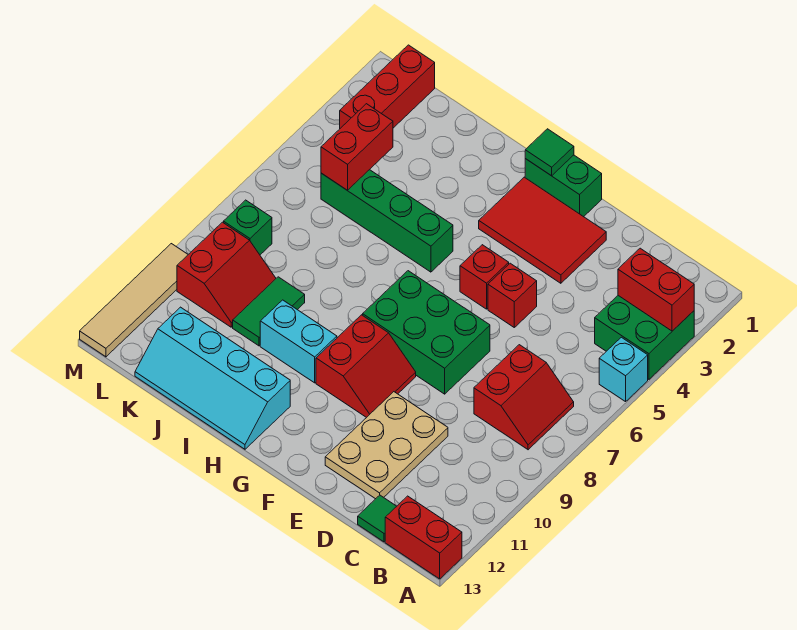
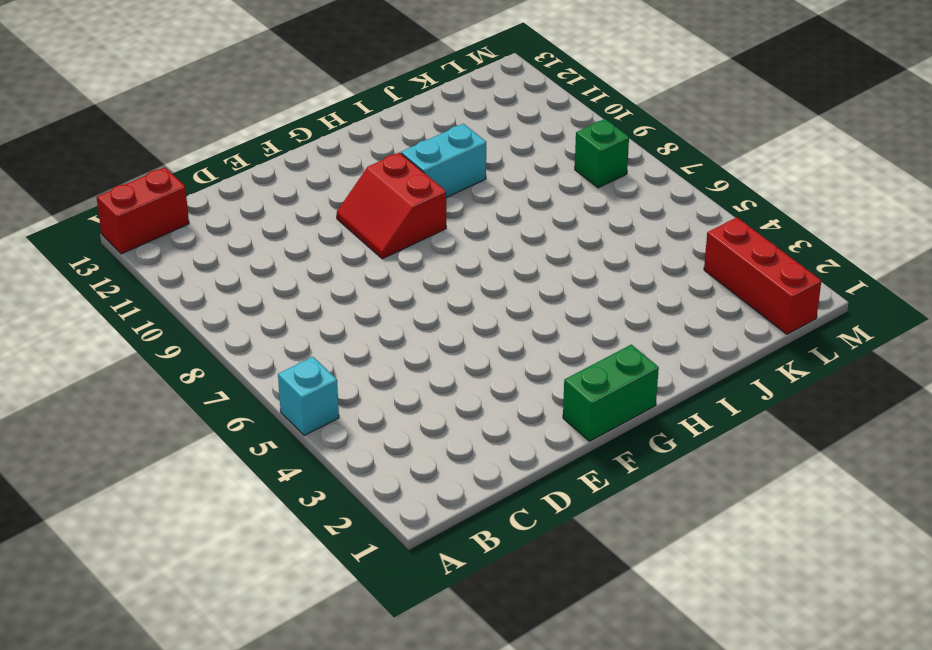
none -> green 2x2 brick [595,296,694,379]
none -> red 2x2 slope [474,345,574,450]
none -> green 1x1 tile [358,495,397,542]

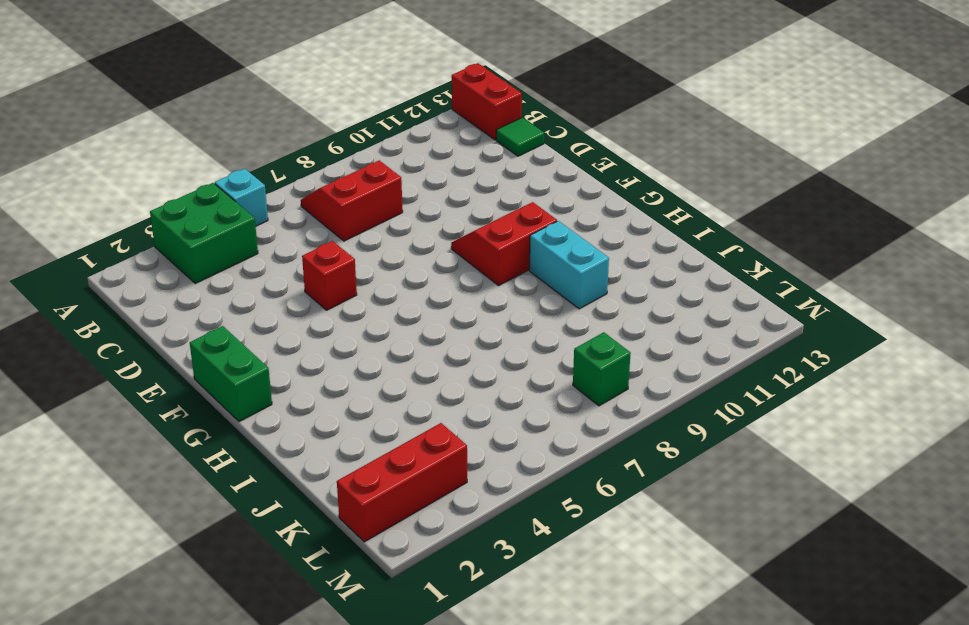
none -> tan 2x3 plate [325,392,448,499]
none -> red 2x3 tile [479,177,606,283]
none -> green 2x3 brick [363,271,490,394]

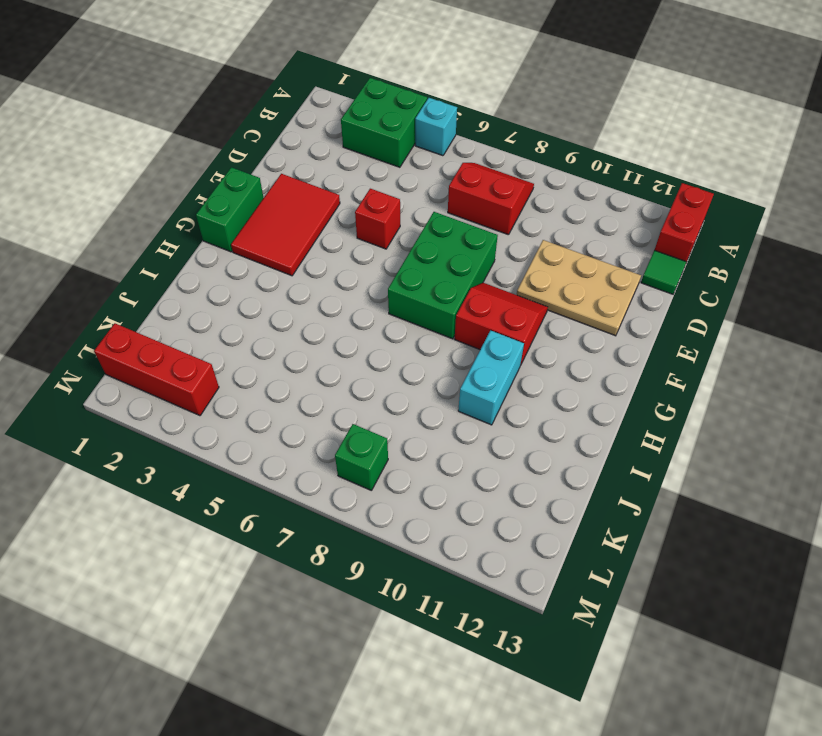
none -> red 1x1 brick [460,245,509,309]
none -> green 1x4 brick [321,170,453,272]
none -> cyan 2x4 slope [135,307,290,449]

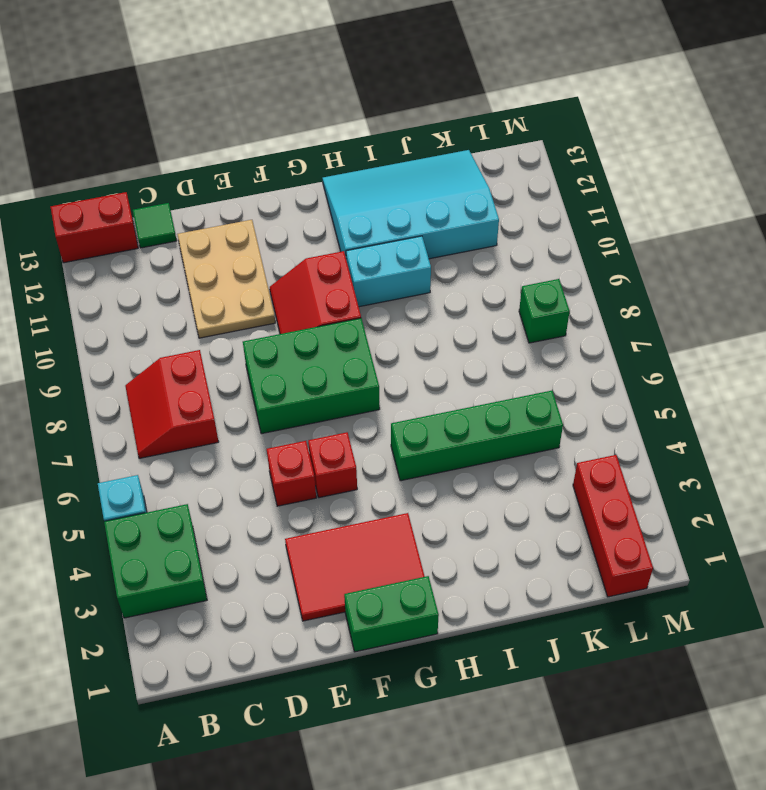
cyan 3x4 slope [322,150,499,259] -> cyan 2x4 slope [135,307,290,449]
none -> green 1x2 tile [233,277,305,346]
none -> red 2x2 slope [177,222,276,327]
none -> tan 1x4 tile [80,244,188,357]

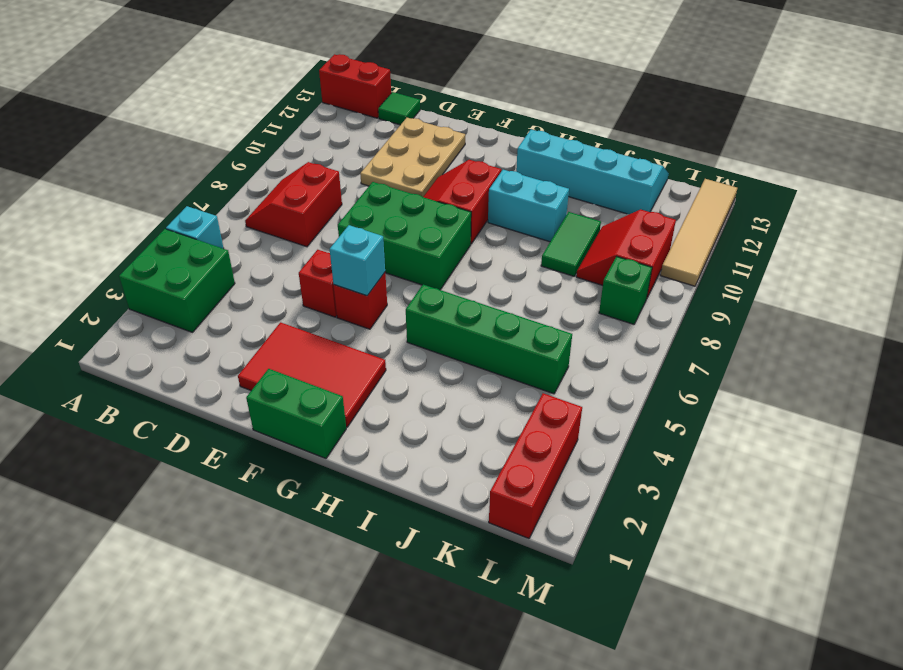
cyan 1x1 brick [330,225,385,296] -> none
none -> red 1x2 brick [618,248,694,331]
none -> green 1x1 tile [525,129,574,176]
none -> red 1x2 brick [321,104,393,190]

